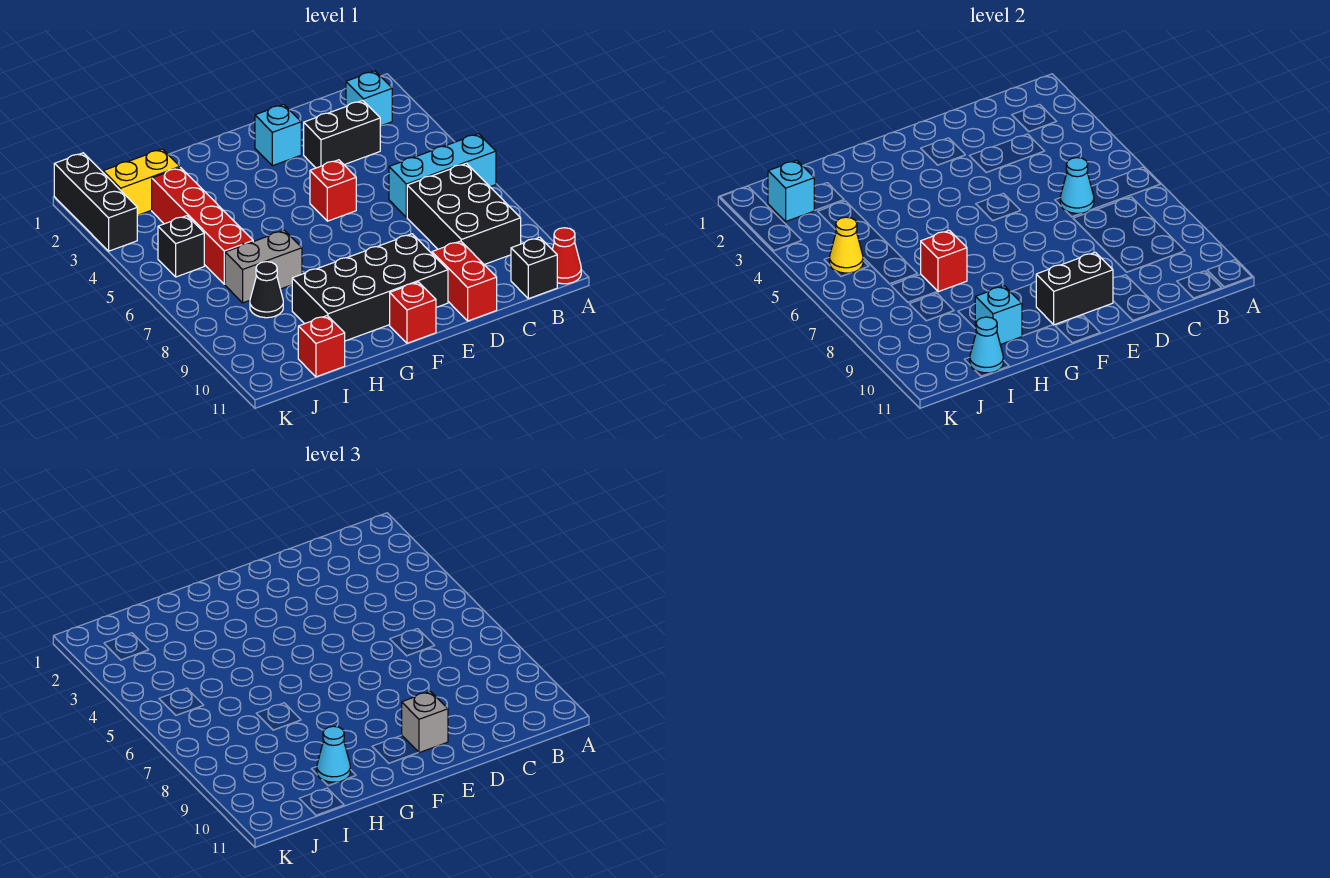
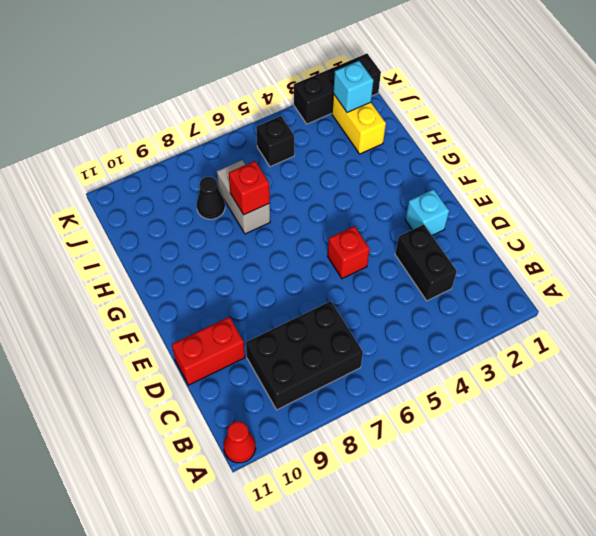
none -> cyan 1x3 brick [389,134,496,217]
none -> cyan 1x1 brick [346,71,392,126]
none -> black 1x1 brick [511,237,557,299]

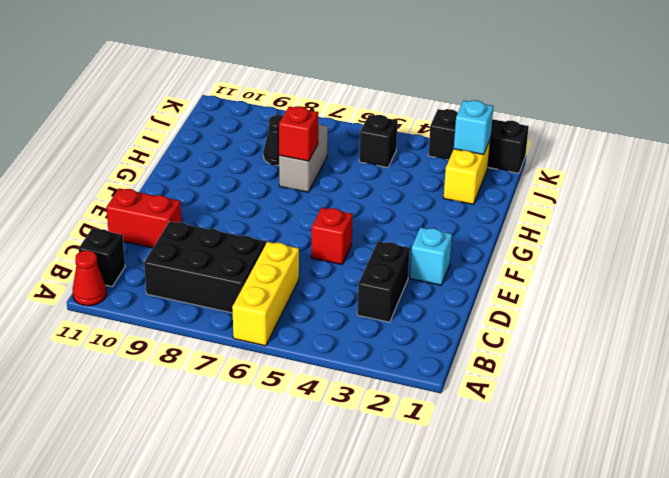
yellow 1x3 brick [232,242,299,346] -> cyan 1x3 brick [389,134,496,217]
none -> cyan 1x1 brick [346,71,392,126]
none -> black 2x4 brick [292,234,448,341]
none -> red 1x1 brick [390,282,436,343]

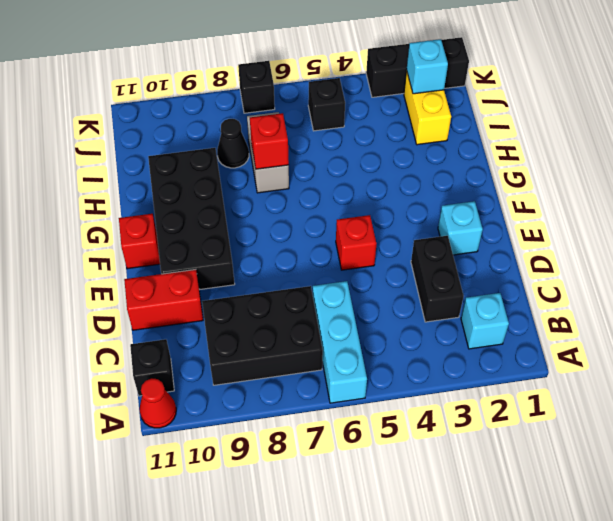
black 1x1 brick [238,61,275,113] -> none
none -> red 1x4 brick [152,168,253,284]
none -> red 1x1 brick [298,316,345,377]
none -> cyan 1x1 cone [1060,158,1094,213]

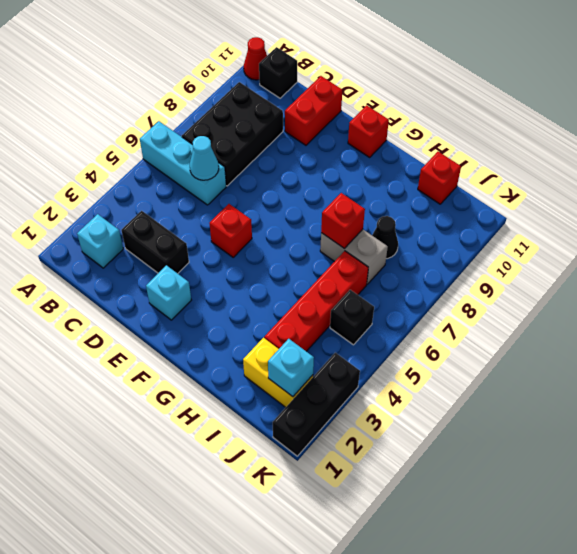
none -> black 2x4 brick [292,234,448,341]
none -> black 1x2 brick [1036,252,1113,325]
none -> cyan 1x1 brick [975,286,1022,345]

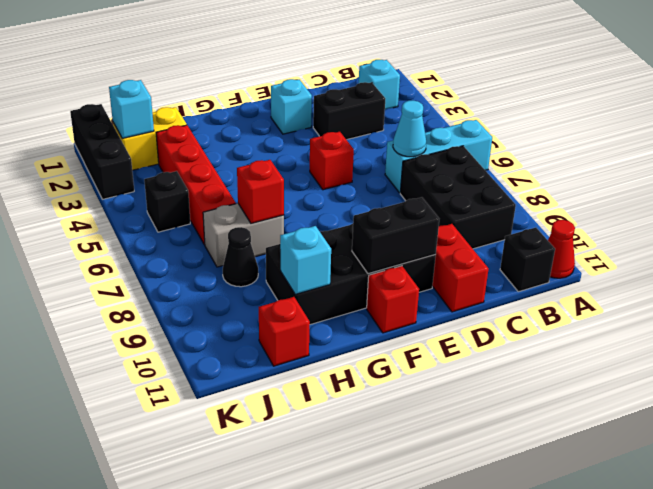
none -> cyan 1x1 cone [970,317,1003,373]
none -> yellow 1x1 cone [829,217,863,273]
none -> grey 1x1 brick [402,691,448,753]

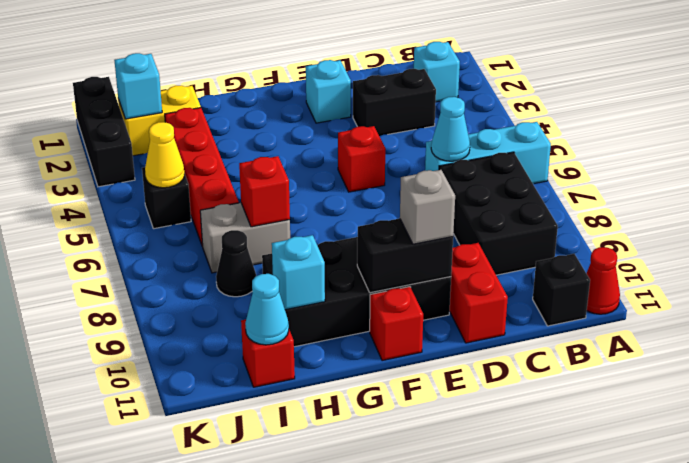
none -> cyan 1x1 cone [317,726,350,782]

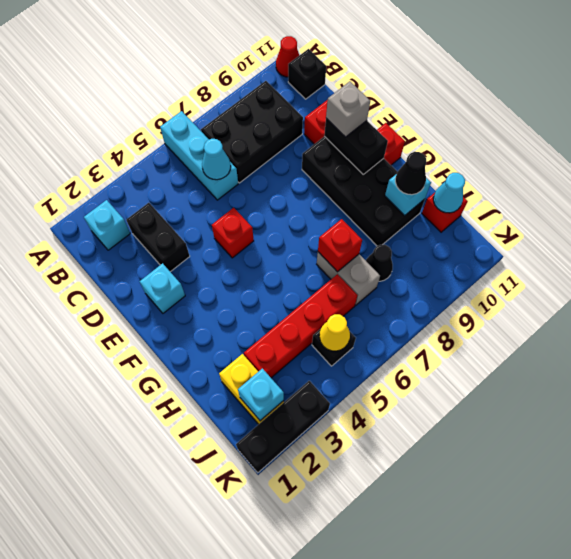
black 1x1 cone [395,152,426,195] -> cyan 1x1 cone [317,726,350,782]

